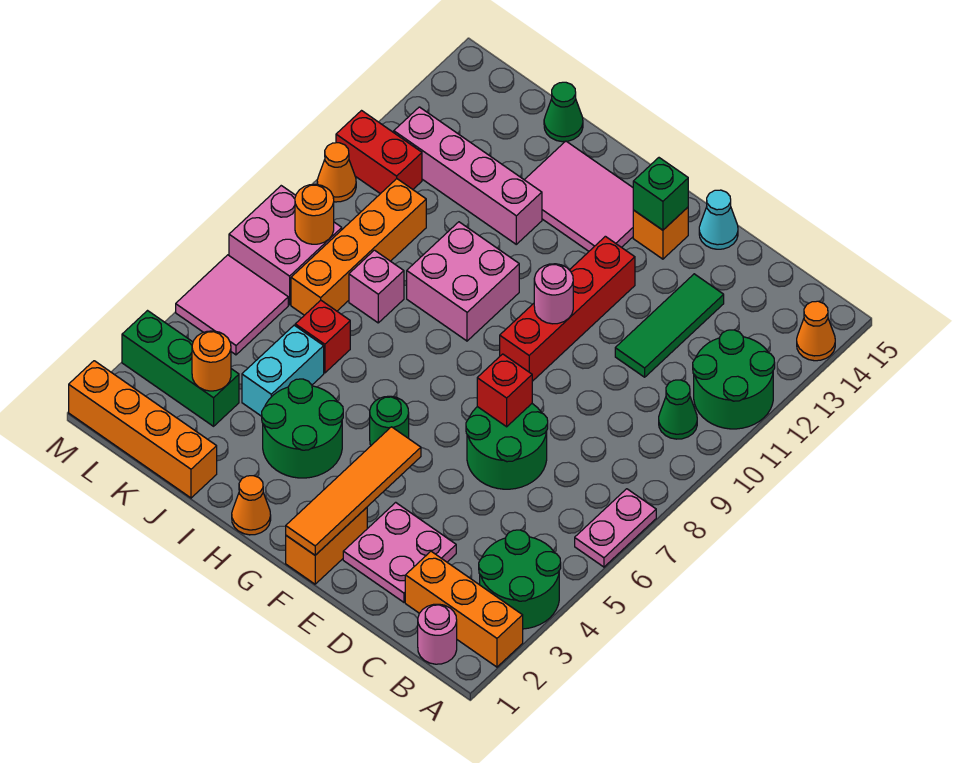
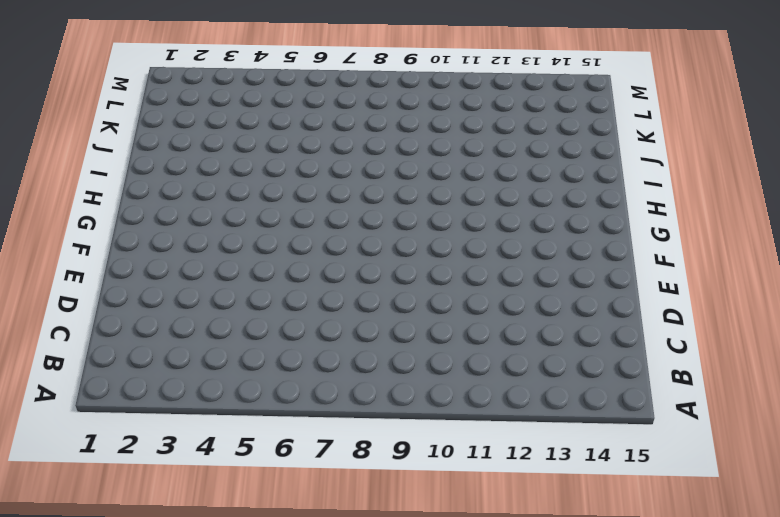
none -> orange 1x3 brick [405,551,523,667]
none -> green 2x2 round brick [479,530,561,629]
none -> pink 1x2 plate [575,489,656,567]
none -> green 2x2 round brick [693,330,775,429]

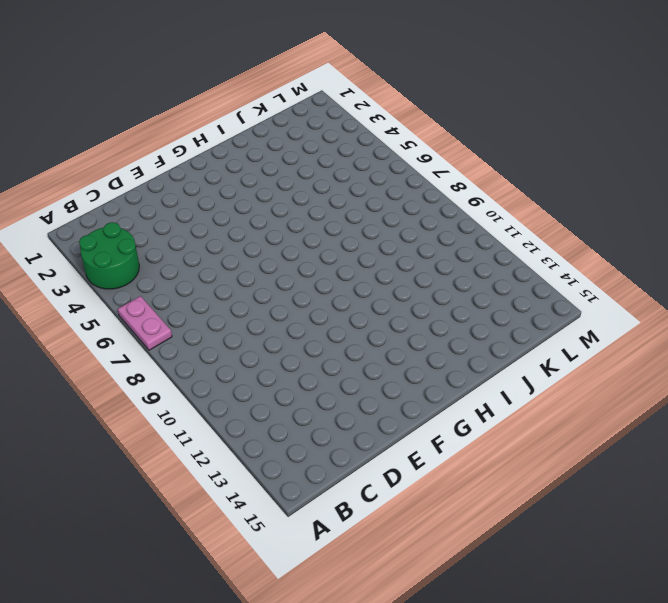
none -> orange 1x3 brick [405,551,523,667]
none -> green 2x2 round brick [693,330,775,429]
none -> orange 1x1 cone [797,301,835,361]
none -> pink 1x1 round brick [418,604,457,664]

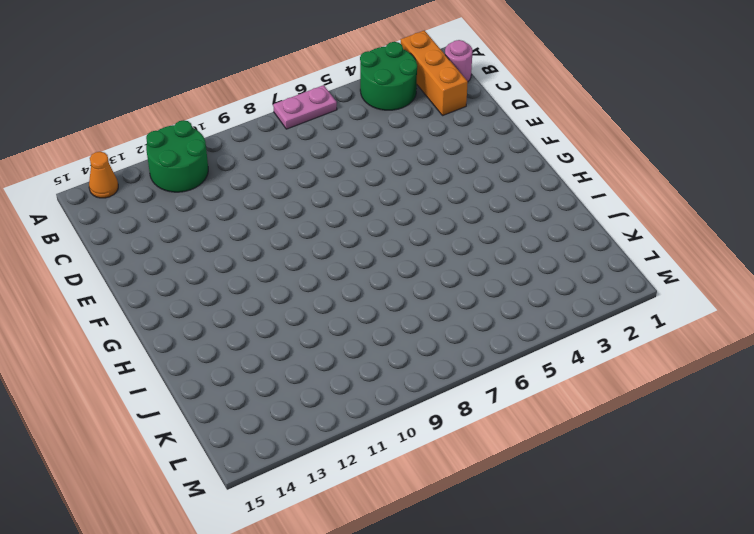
none -> green 1x1 cone [659,380,697,439]
none -> pink 2x2 plate [343,502,456,602]
none -> green 2x2 round brick [466,404,548,489]
none -> green 1x3 tile [615,274,724,377]

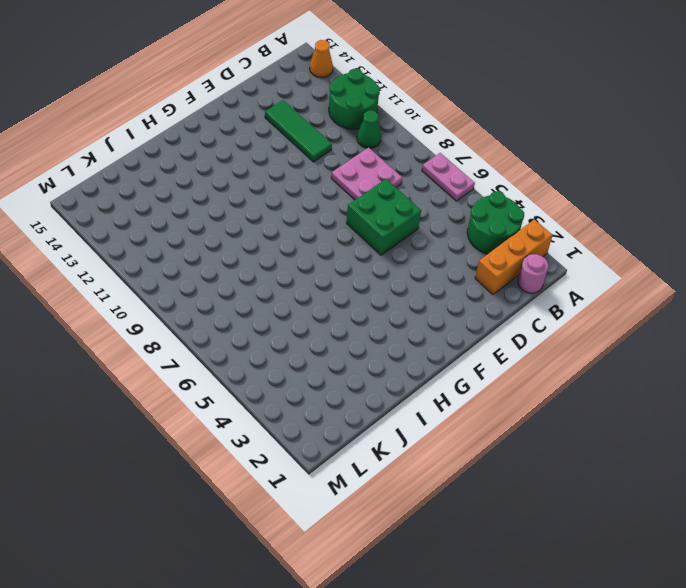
pink 2x2 plate [331,148,402,200] -> pink 2x2 plate moved to [343,502,456,602]
green 2x2 brick [346,179,421,255] -> green 2x2 round brick [466,404,548,489]
none -> cyan 1x1 cone [699,190,738,249]
none -> orange 1x2 brick [286,508,367,584]
none -> red 1x4 brick [500,236,635,381]
none -> orange 1x1 brick [633,207,688,259]

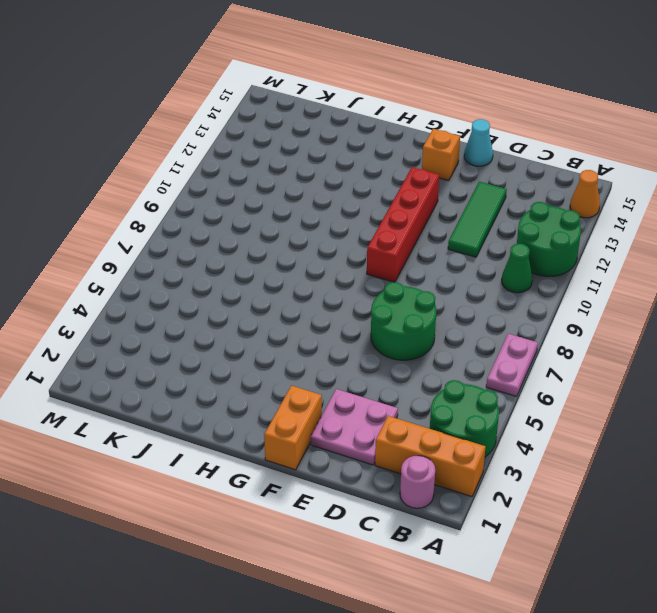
none -> green 1x1 round brick [370,396,409,445]
none -> pink 2x3 tile [525,141,633,251]
none -> orange 1x1 cone [232,476,271,535]
none -> green 2x2 round brick [262,379,343,478]

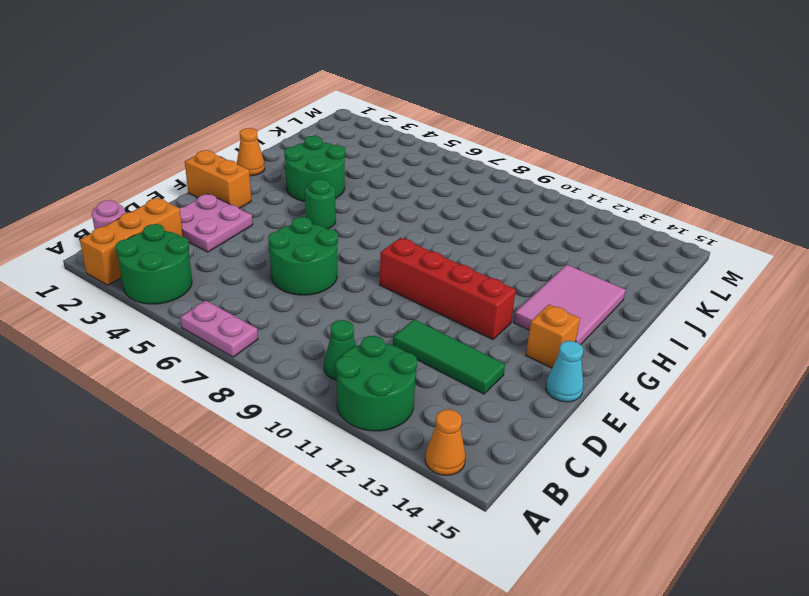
none -> pink 2x2 brick [407,222,519,341]
none -> pink 1x4 brick [394,107,542,244]
none -> orange 1x4 brick [69,361,217,498]
none -> cyan 1x2 brick [242,325,324,416]

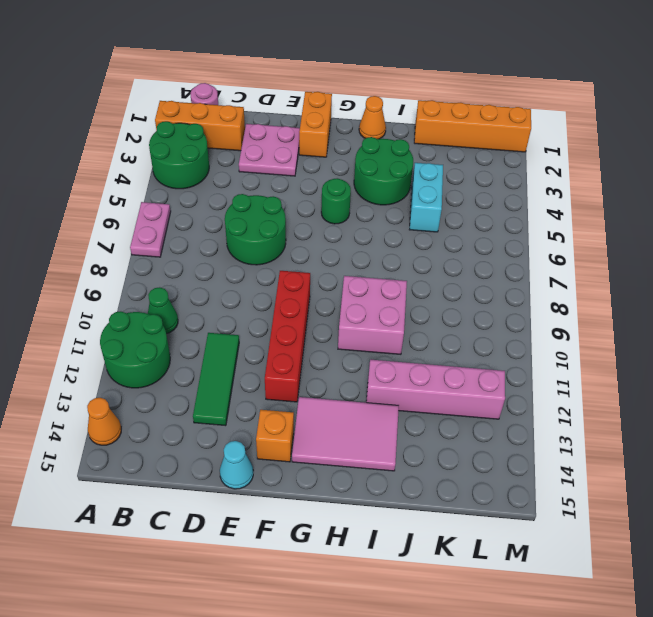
none -> red 1x1 brick [295,300,350,373]
none -> pink 1x1 brick [349,250,404,323]
none -> green 1x1 cone [544,82,583,142]
none -> green 1x3 brick [122,311,239,426]

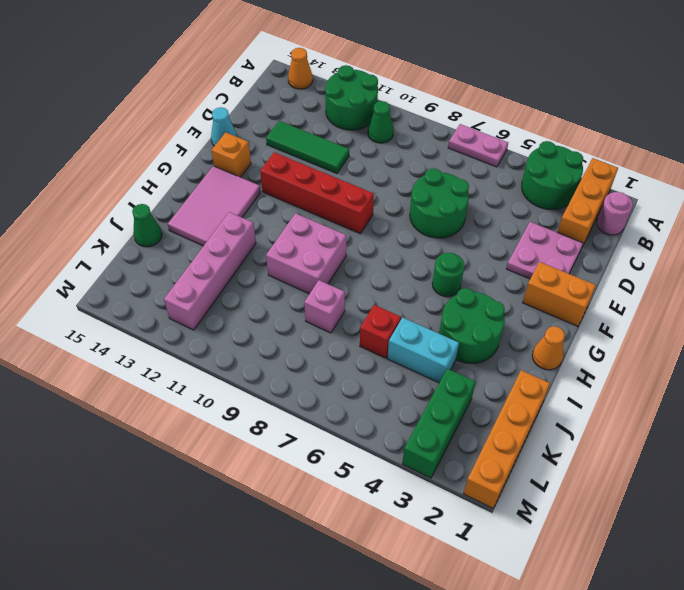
none -> orange 1x4 brick [291,179,426,315]
none -> pink 2x2 tile [176,255,288,355]
none -> pink 2x2 brick [229,186,342,305]
none -> red 1x2 brick [336,111,422,194]

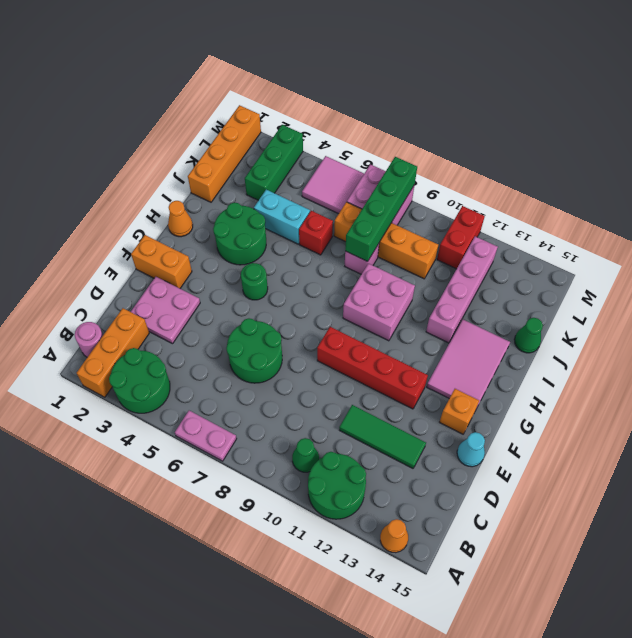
green 1x4 brick [345,157,417,261] -> orange 1x1 round brick [295,184,334,244]
none -> orange 1x1 cone [317,143,356,202]
none -> red 1x1 brick [477,354,532,427]
none -> orange 1x4 tile [286,427,421,555]
none -> pink 1x1 round brick [534,264,573,324]

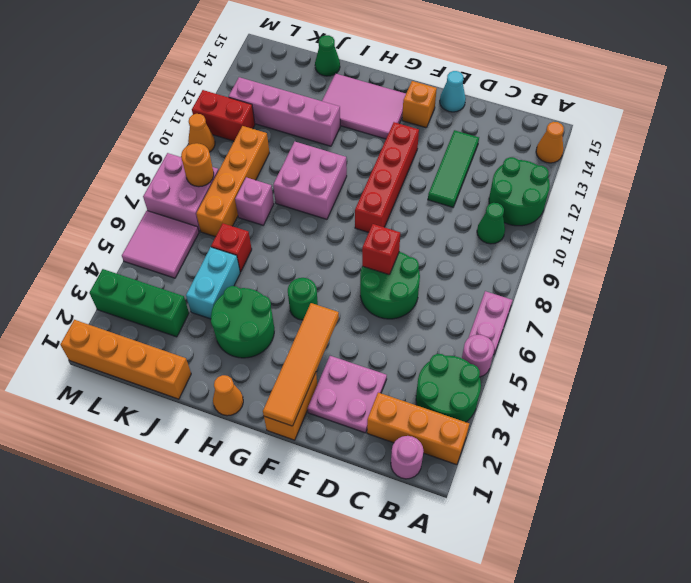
pink 1x1 round brick [462,335,494,377] -> pink 1x1 round brick moved to [534,264,573,324]
none -> green 1x1 brick [633,158,688,230]
none -> orange 1x1 round brick [192,331,231,391]

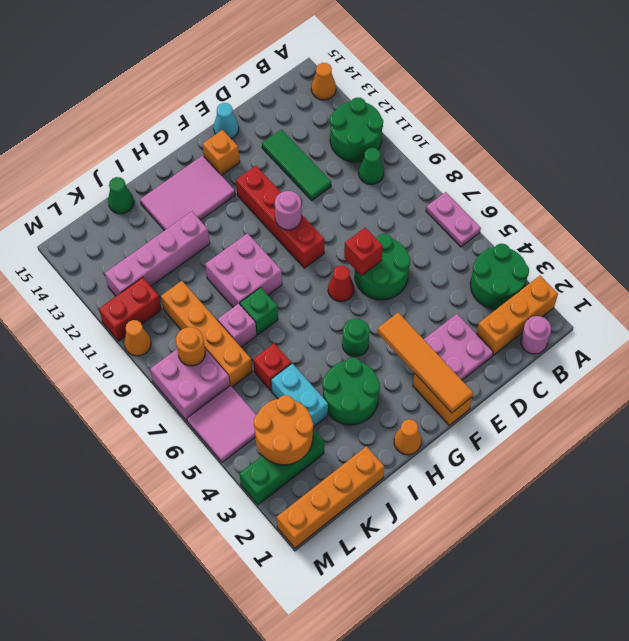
red 1x1 cone [328,265,354,302] -> none
green 1x1 brick [240,287,278,335] -> green 1x1 brick moved to [633,158,688,230]
orange 2x2 round brick [254,395,313,465] -> orange 1x1 round brick [192,331,231,391]

